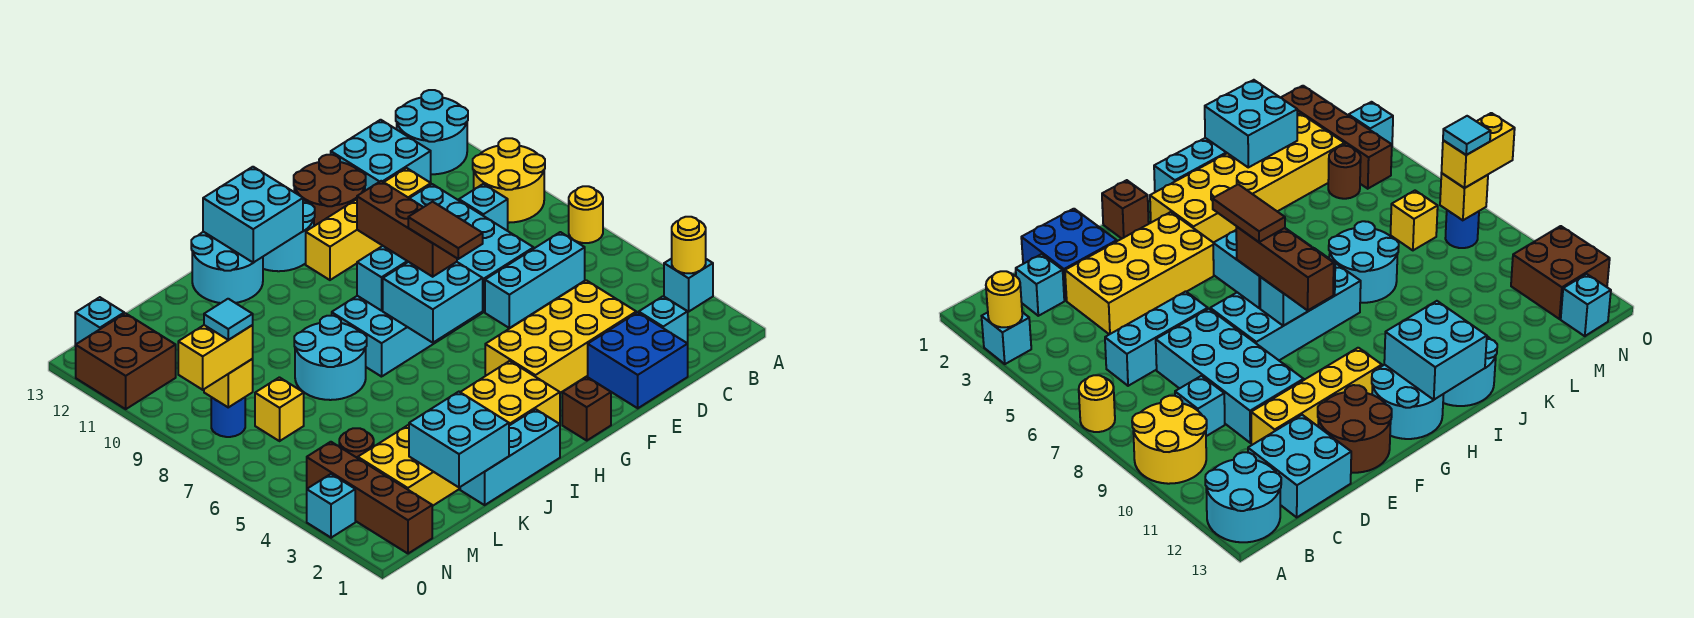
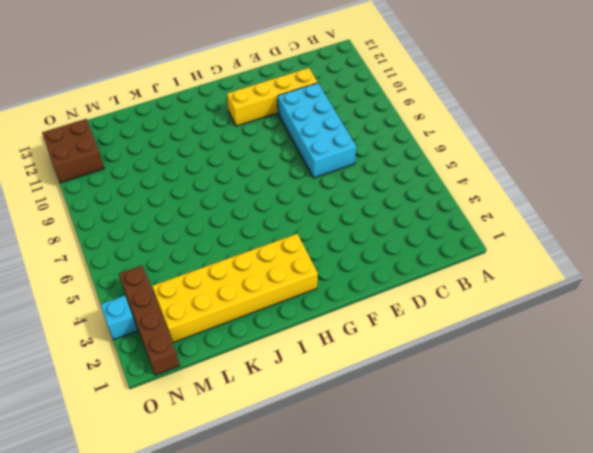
none -> cyan 1x1 brick [664,259,713,312]
none -> yellow 1x1 round brick [569,186,603,243]
none -> yellow 2x2 round brick [473,138,545,223]
none -> cyan 2x2 round brick [396,90,468,174]

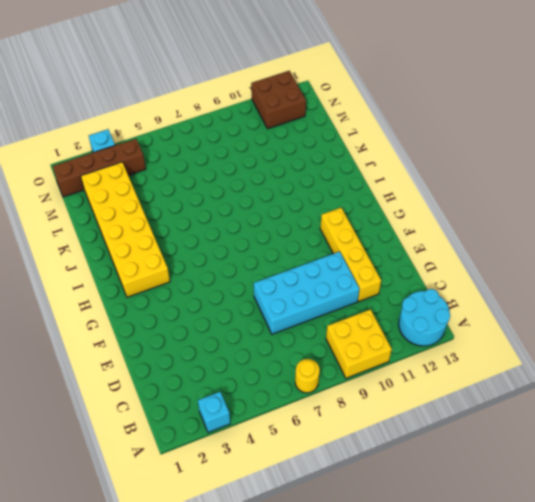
yellow 2x2 brick [326,309,392,378] -> yellow 2x2 round brick [473,138,545,223]
none -> cyan 1x1 brick [639,296,688,343]
none -> cyan 1x3 brick [485,232,585,328]
none -> cyan 1x1 brick [459,184,508,231]
none -> cyan 2x2 brick [331,120,431,191]

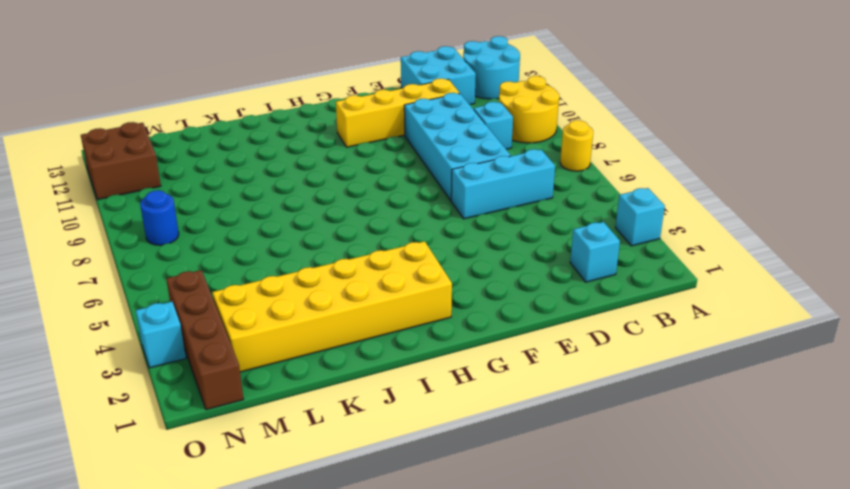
none -> blue 2x2 brick [588,312,688,408]
none -> yellow 2x4 brick [485,280,636,393]
none -> brown 2x2 round brick [294,155,366,226]
none -> cyan 2x4 brick [332,296,483,377]

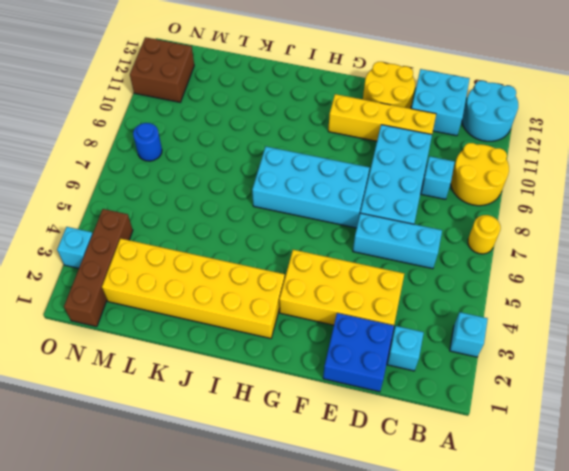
yellow 2x2 round brick [363,62,415,108] -> brown 2x2 round brick [294,155,366,226]
none -> brown 1x1 brick [562,377,611,440]
none -> cyan 2x2 round brick [263,200,315,271]
none -> cyan 1x3 brick [460,409,560,505]
none -> cyan 2x2 round brick [191,232,263,303]

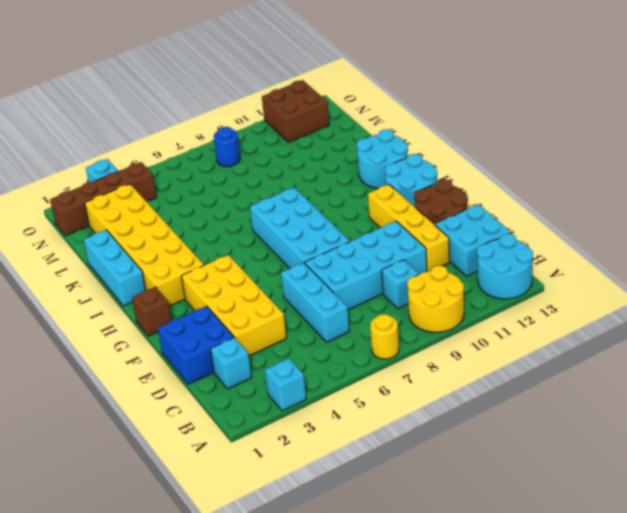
none -> cyan 2x2 round brick [294,316,367,400]
none -> brown 1x1 round brick [339,428,374,458]
none -> yellow 1x1 brick [255,377,304,441]
none -> cyan 1x1 brick [75,297,124,346]

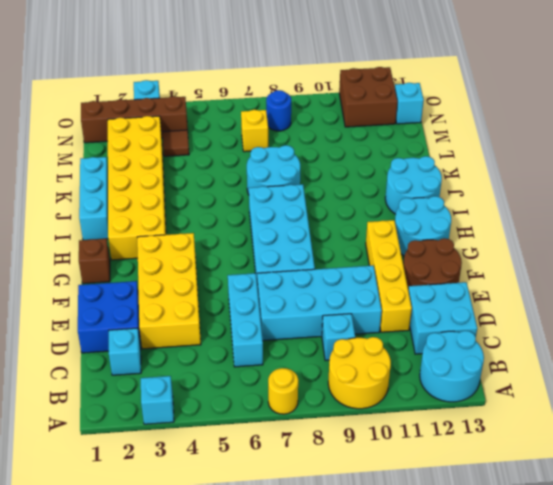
brown 1x1 tile [163,130,189,156] -> brown 1x1 round brick [339,428,374,458]
none -> yellow 1x1 round brick [672,217,706,273]
none -> cyan 2x2 brick [383,262,483,343]
none -> cyan 1x2 brick [357,246,408,311]
none -> cyan 2x2 brick [203,167,303,263]

